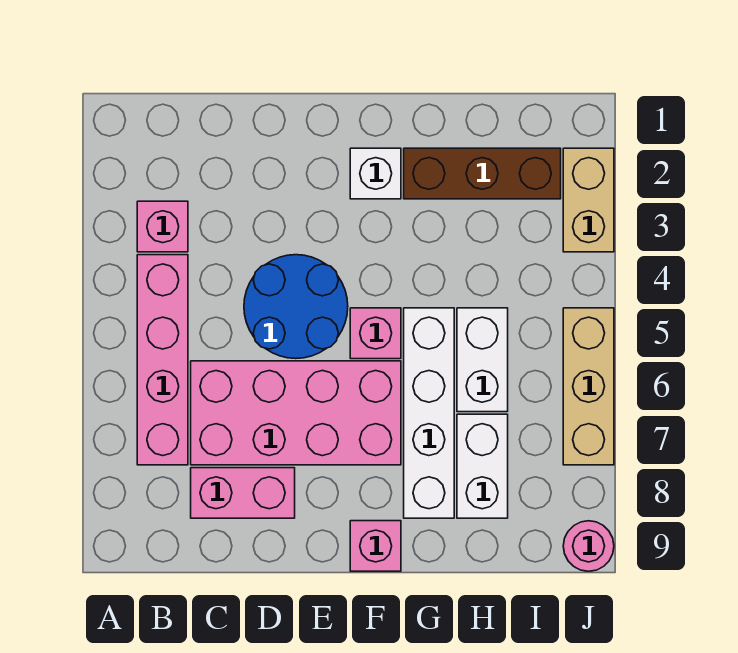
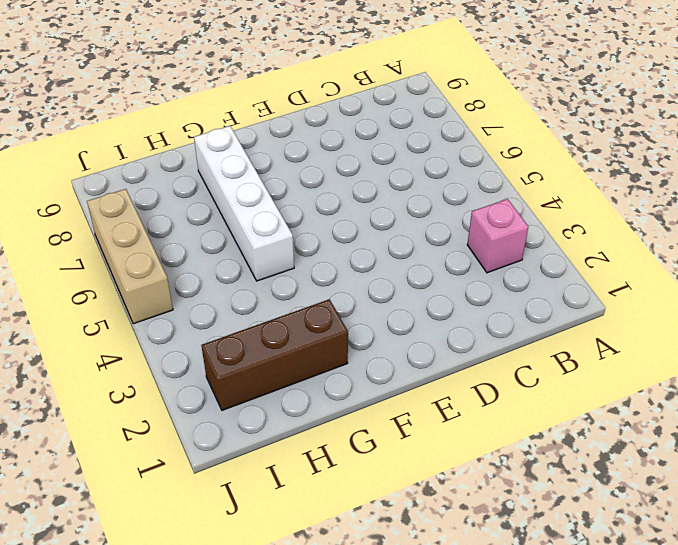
none -> pink 1x4 brick [137,255,188,465]
none -> pink 2x4 brick [191,361,401,465]
none -> pink 1x2 brick [191,468,295,518]

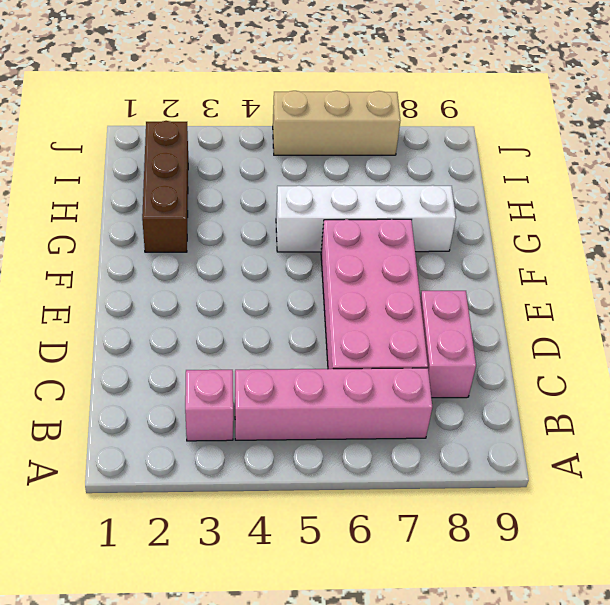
none -> blue 2x2 round brick [244,255,348,359]
none -> white 1x1 brick [350,148,401,199]
none -> pink 1x1 brick [350,308,401,359]

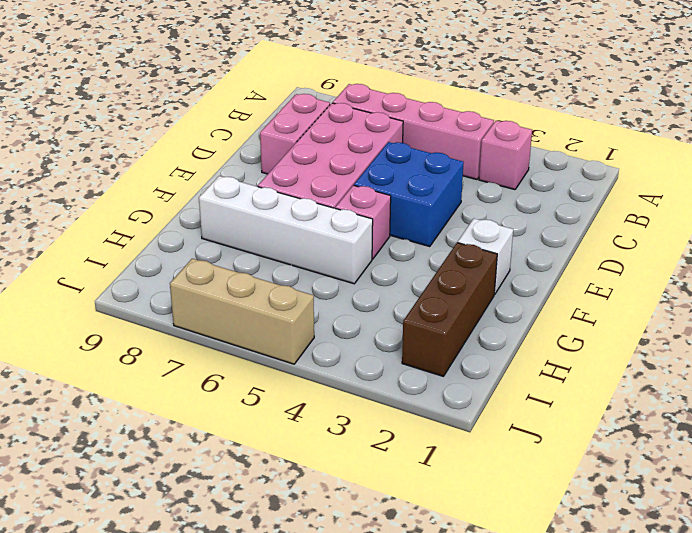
blue 2x2 brick [354,142,464,247] -> blue 2x2 round brick [244,255,348,359]
none -> pink 1x1 brick [350,521,401,571]
none -> white 1x2 brick [457,308,508,412]
none -> white 1x2 brick [457,414,508,518]

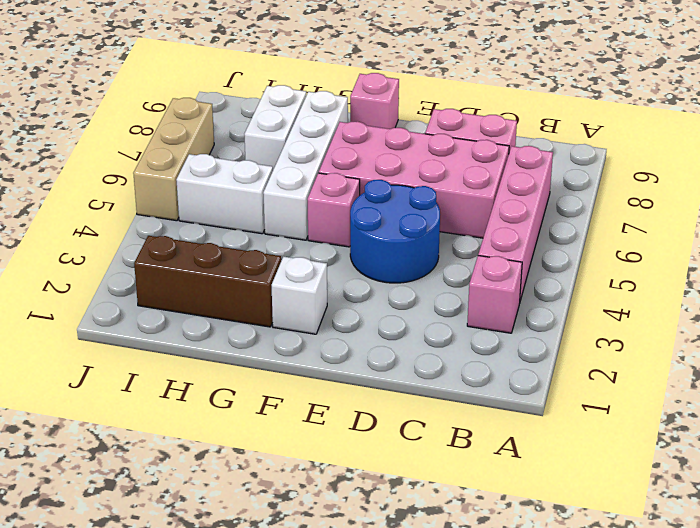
white 1x2 brick [176,154,273,234] -> white 1x2 brick turned to [457,308,508,412]
none -> tan 1x2 brick [563,148,614,252]
none -> pink 1x1 round brick [563,521,614,571]

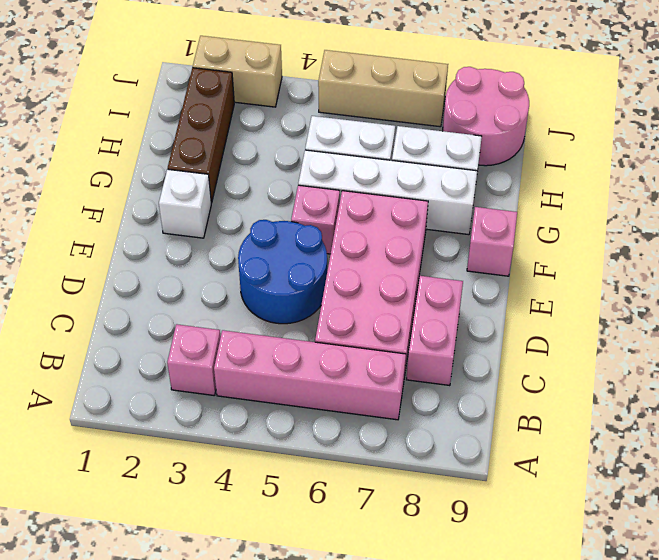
pink 2x2 round brick [443,67,529,166] -> pink 1x1 round brick [563,521,614,571]

